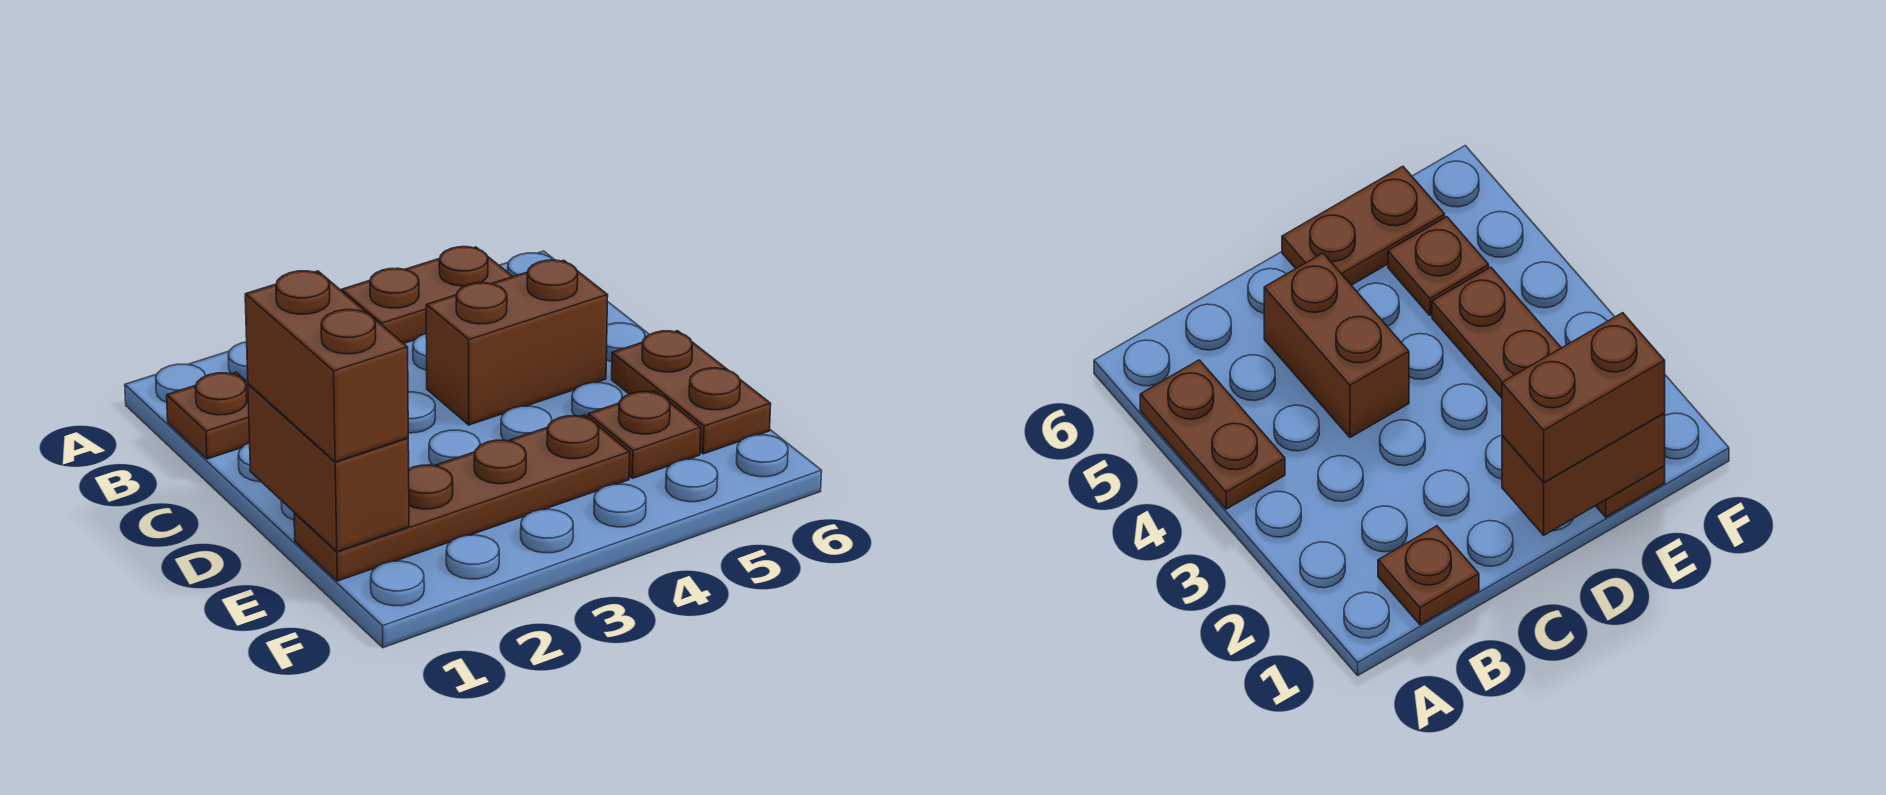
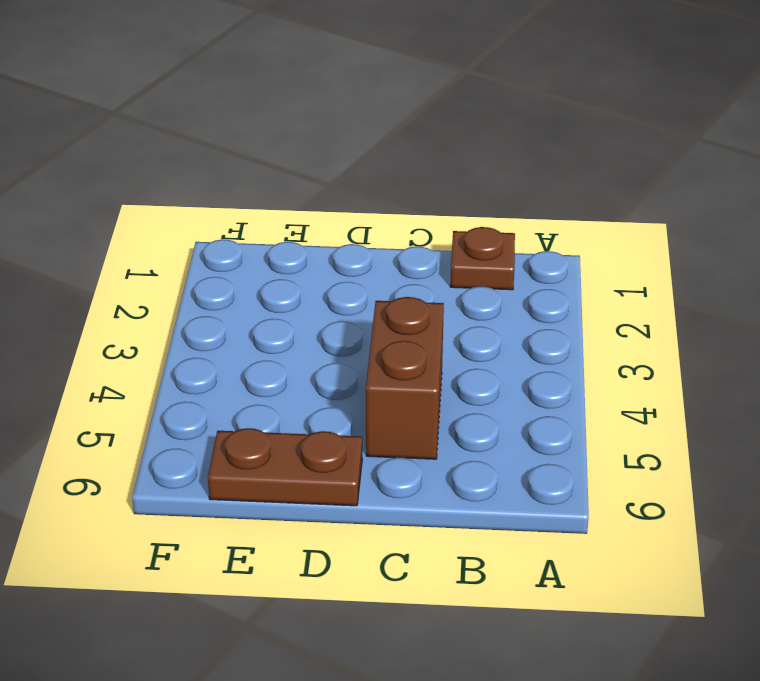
none -> brown 1x2 plate [341,247,513,343]
none -> brown 1x4 plate [294,415,630,581]

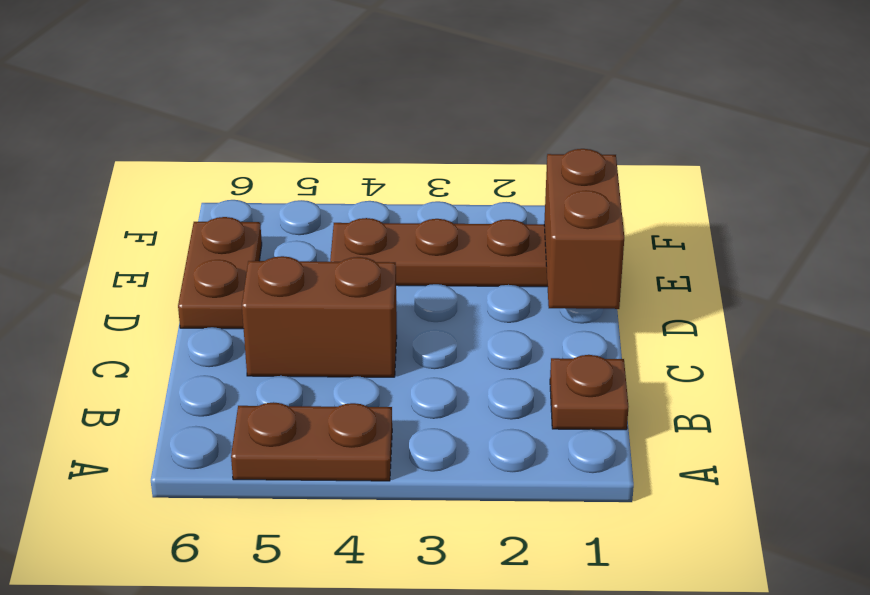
none -> brown 1x1 plate [588,391,701,478]
none -> brown 1x2 brick [245,271,408,462]

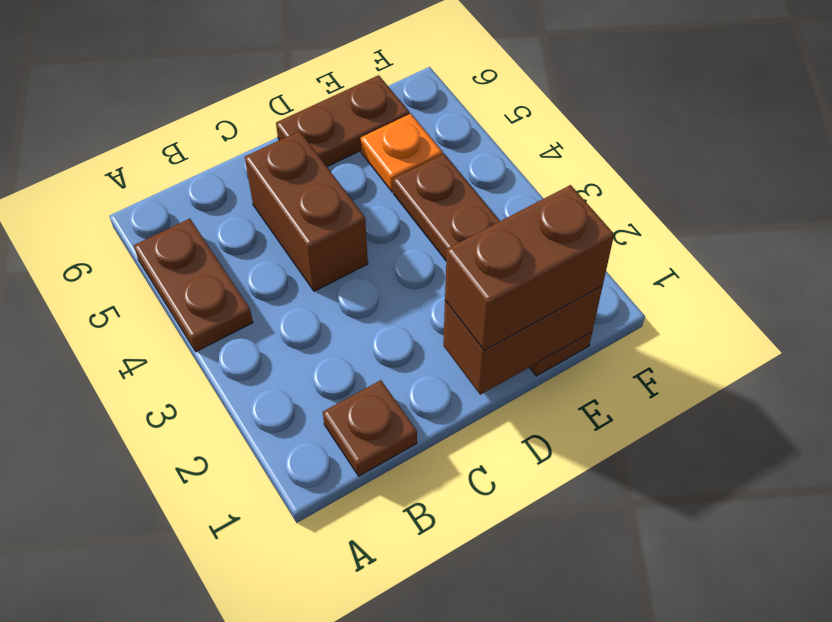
orange 1x1 plate [361,114,442,192] -> brown 1x1 plate [588,391,701,478]

